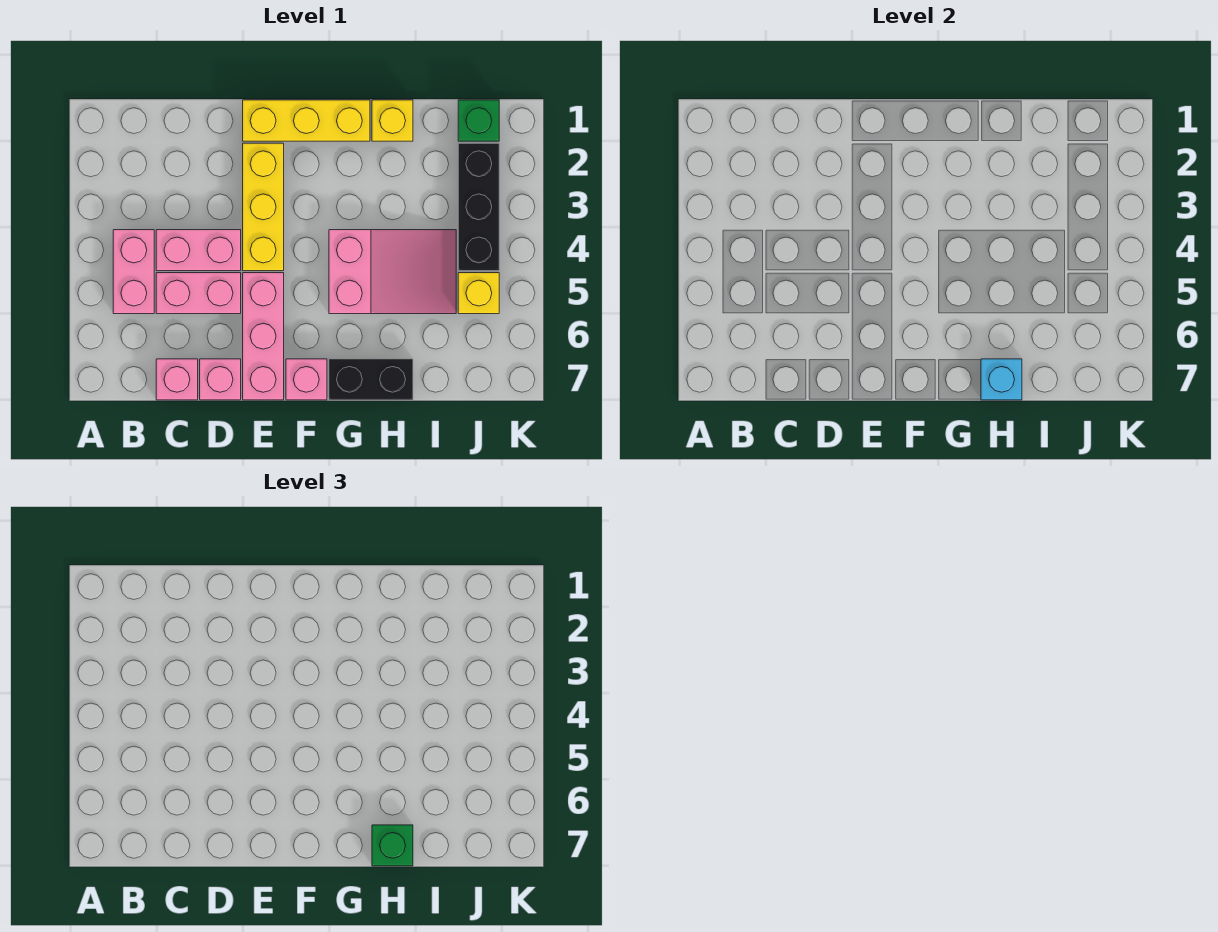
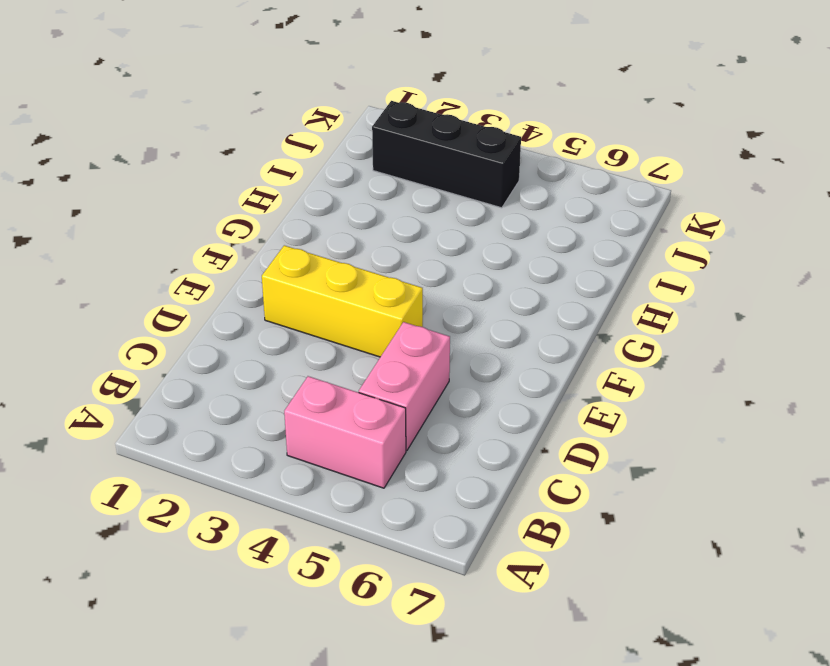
none -> pink 1x2 brick [156,230,241,271]
none -> pink 1x1 brick [156,359,198,400]
none -> pink 1x1 brick [200,359,241,400]

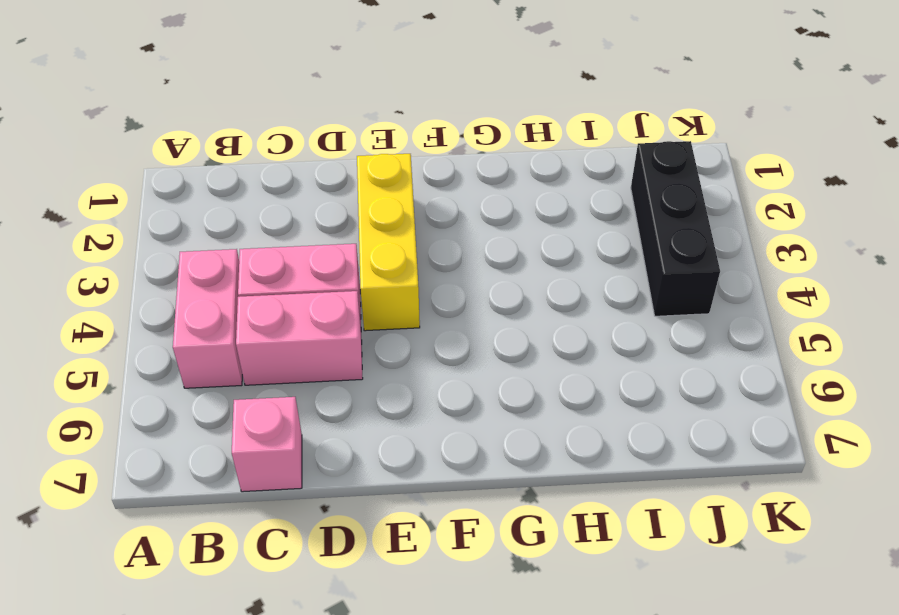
none -> pink 1x1 brick [200,359,241,400]
none -> yellow 1x3 brick [243,100,370,141]
none -> pink 1x3 brick [243,273,284,400]

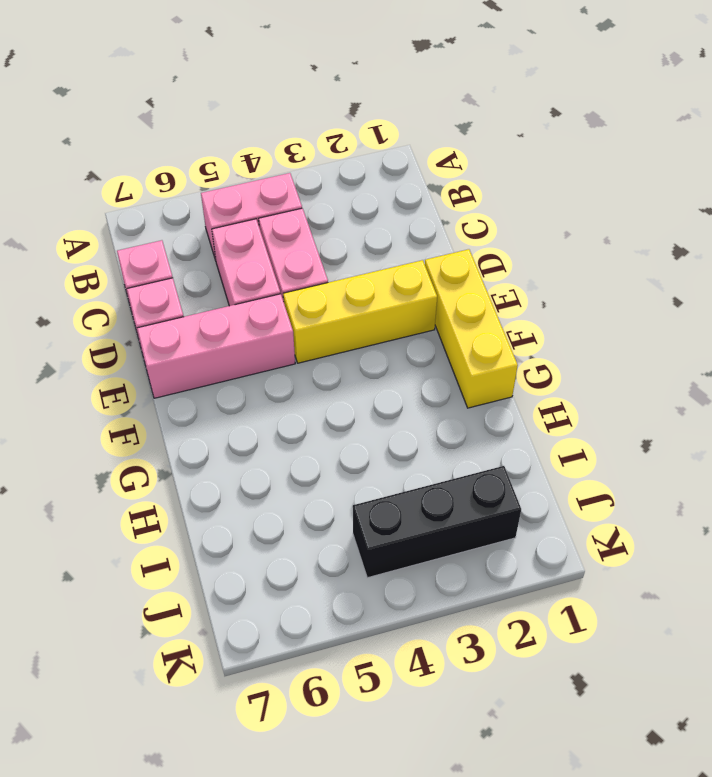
none -> pink 1x1 brick [286,359,327,400]
none -> pink 2x3 slope [329,230,456,314]
none -> black 1x2 brick [329,359,413,400]

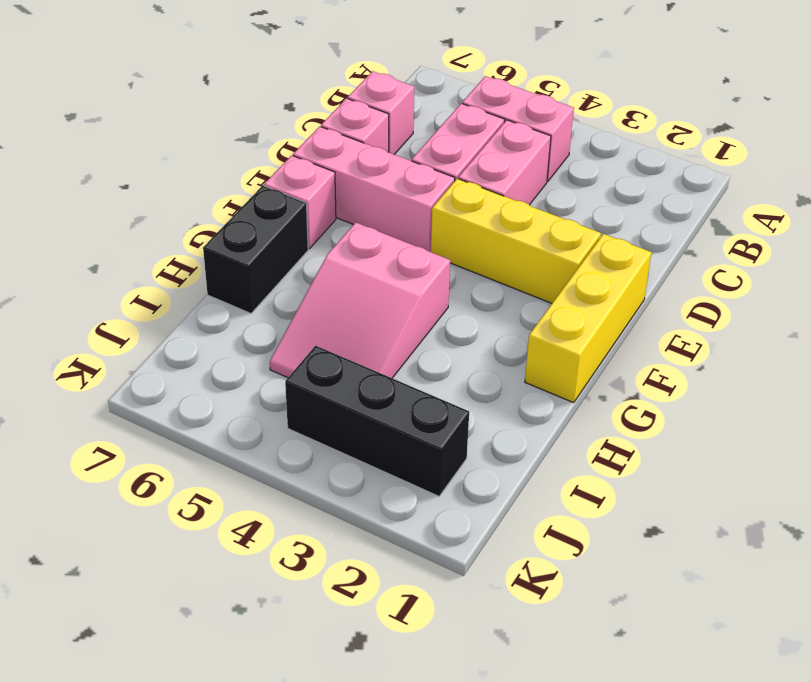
none -> yellow 1x1 brick [372,100,413,141]
none -> green 1x1 brick [458,100,499,141]
none -> yellow 1x1 brick [458,273,499,314]

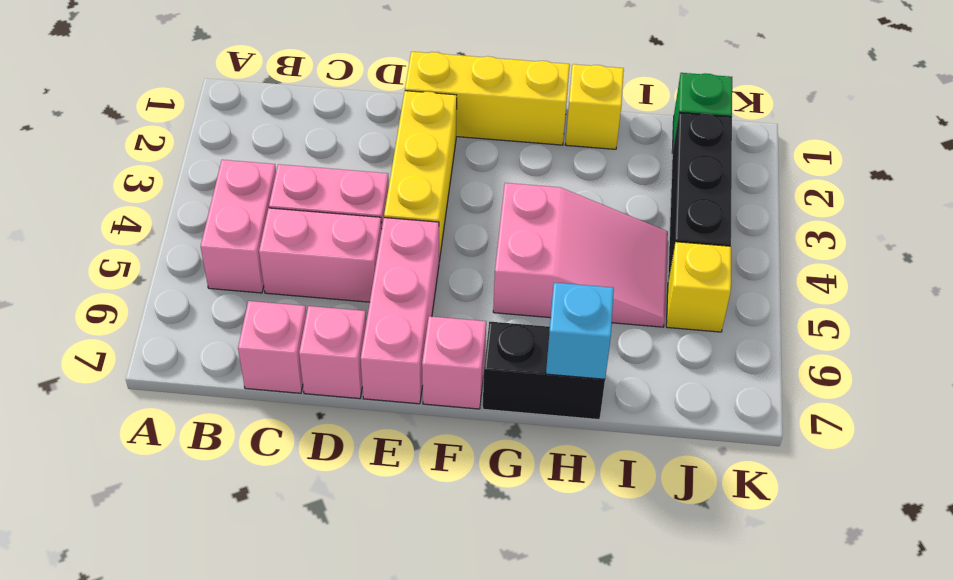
none -> green 1x1 brick [372,825,413,866]

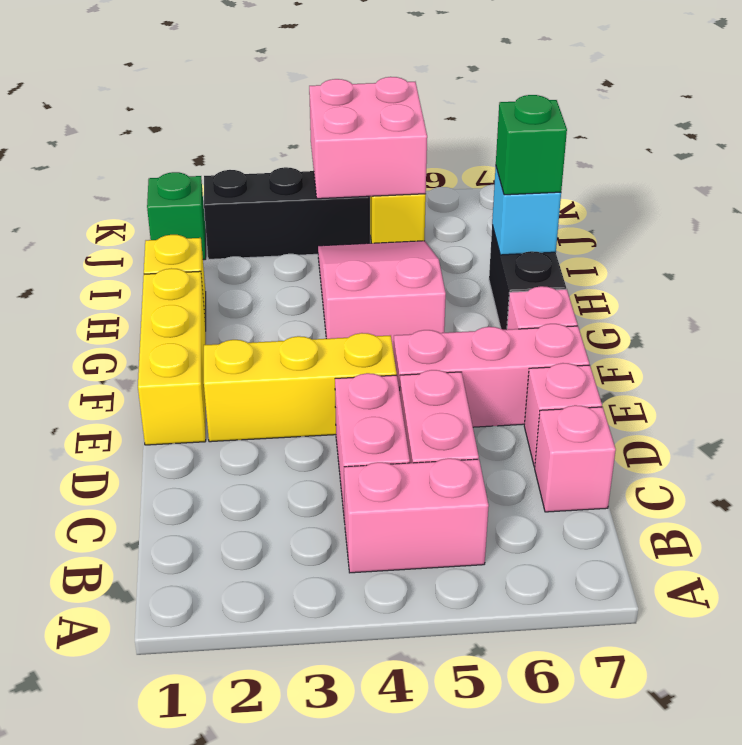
pink 2x2 brick [309,77,427,199] -> none

